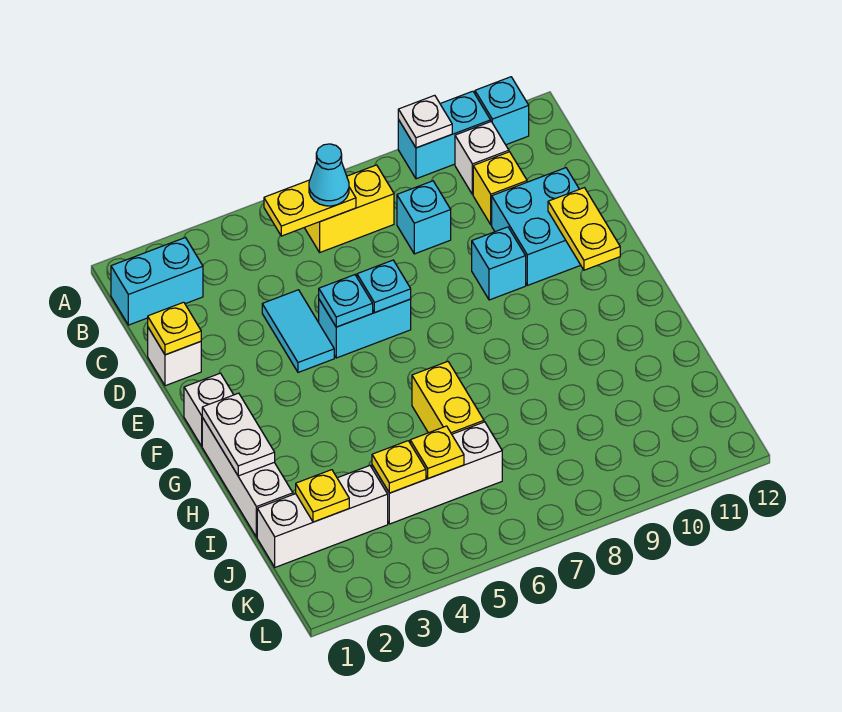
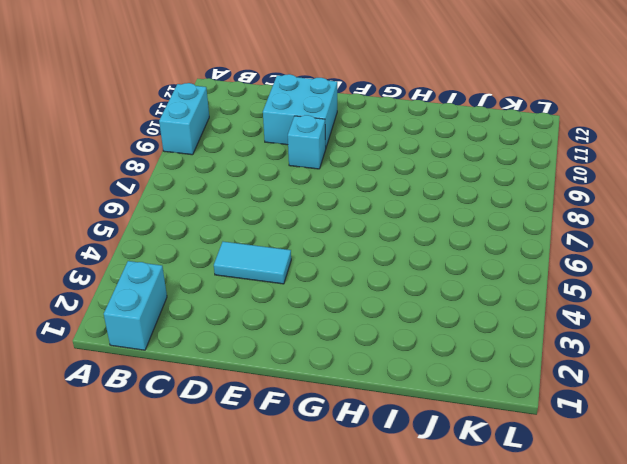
none -> cyan 1x1 brick [475,77,529,145]
none -> yellow 1x2 brick [304,165,394,252]
none -> white 1x1 brick [455,122,509,195]

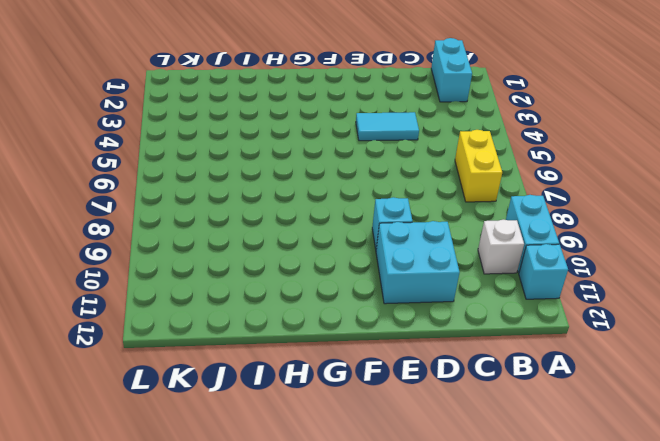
none -> cyan 1x1 brick [397,181,451,254]
none -> yellow 1x1 brick [473,152,527,225]
none -> white 1x1 brick [148,328,201,386]

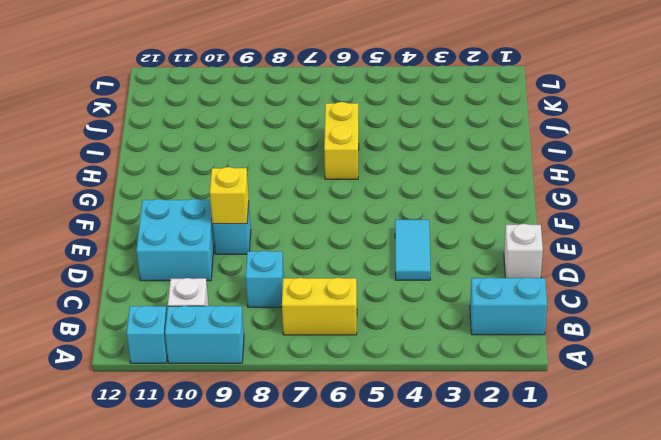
yellow 1x1 brick [210,167,249,224] -> yellow 1x1 brick moved to [473,152,527,225]
none -> cyan 1x2 brick [319,299,411,358]
none -> white 1x1 brick [184,373,233,446]
none -> white 1x3 brick [202,418,293,537]

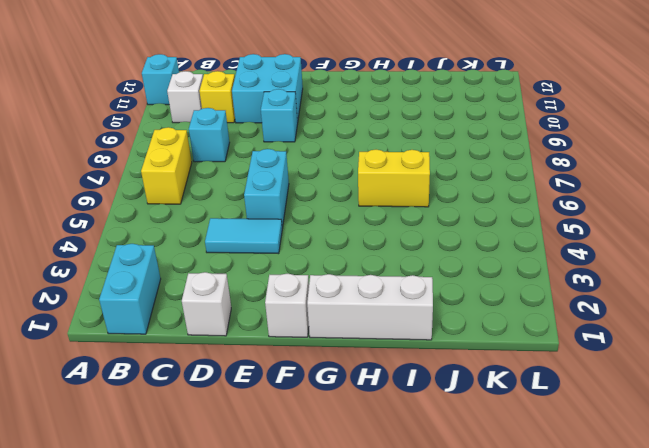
none -> cyan 1x2 brick [398,91,491,179]
none -> white 1x3 brick [257,466,388,567]
none -> white 1x3 brick [372,422,502,524]

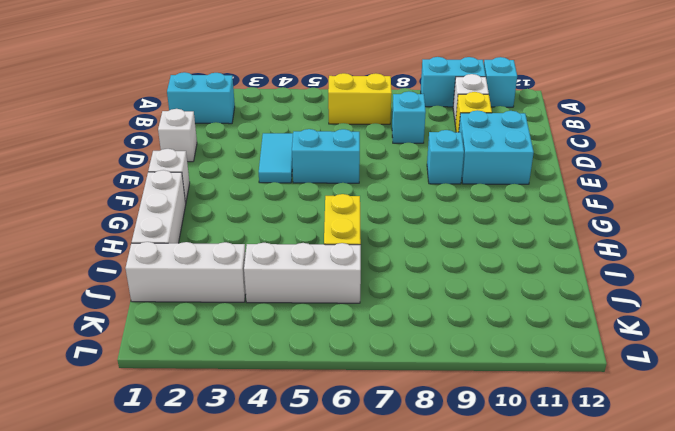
none -> white 1x1 plate [398,95,452,148]
none -> yellow 1x2 plate [264,180,356,236]
none -> yellow 1x1 plate [148,302,201,355]

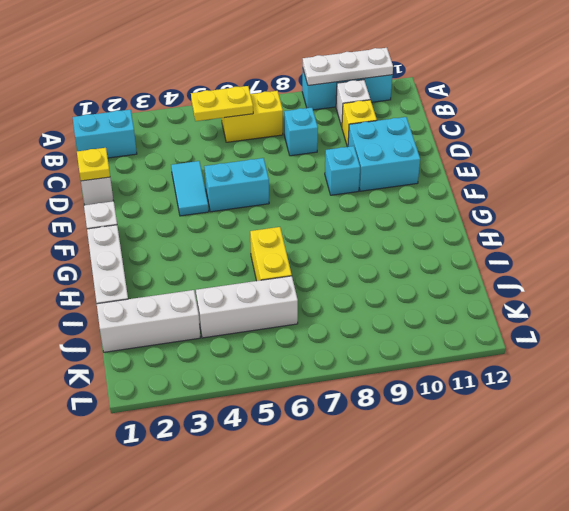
white 1x3 plate [303,48,393,85] -> white 1x1 plate [398,95,452,148]
none -> cyan 1x1 plate [319,275,373,327]
none -> cyan 1x1 plate [357,260,411,312]
none -> yellow 1x2 plate [548,188,620,270]

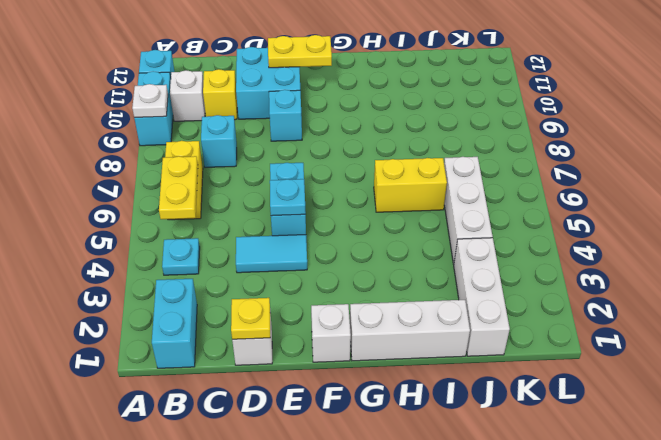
cyan 1x1 plate [162,238,200,275] -> cyan 1x1 plate moved to [357,260,411,312]
none -> white 1x2 plate [202,393,275,476]
none -> yellow 1x1 plate [296,470,349,522]
none -> yellow 1x1 plate [372,441,426,493]

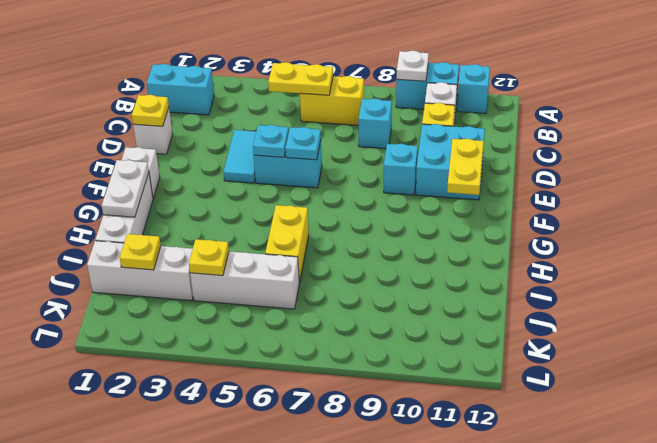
none -> yellow 1x1 plate [410,426,464,478]
none -> cyan 1x1 cone [309,144,349,206]

